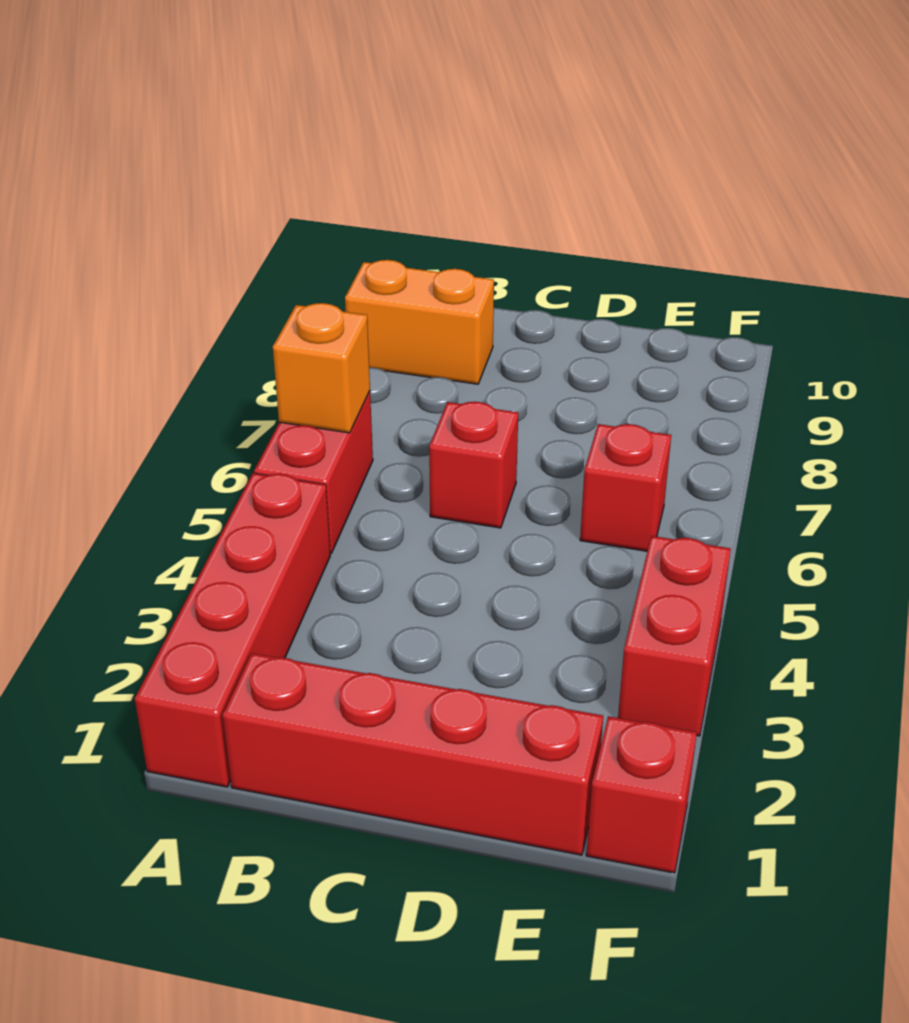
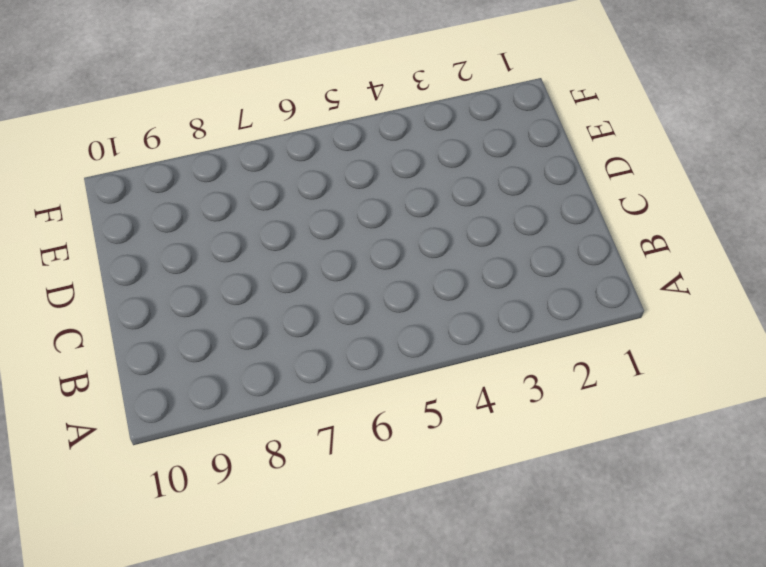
none -> red 1x4 brick [135,473,330,787]
none -> red 1x2 brick [254,392,373,553]

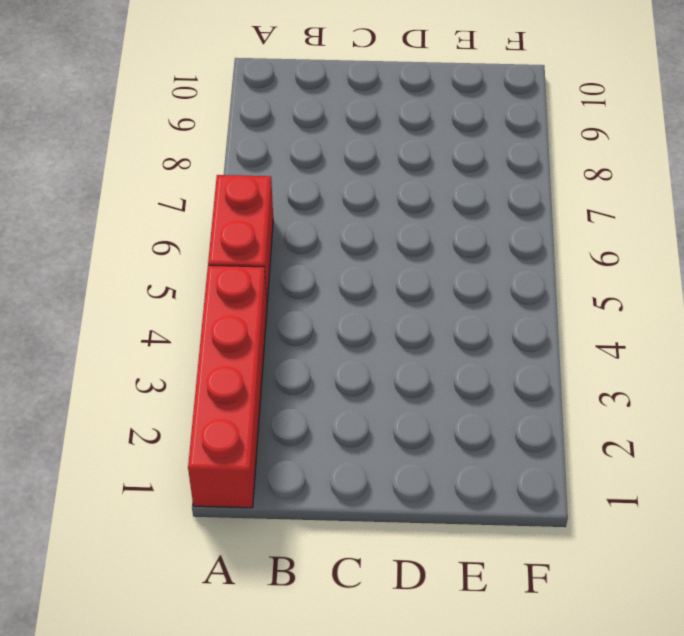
none -> orange 1x2 brick [345,260,494,384]
none -> red 1x4 brick [223,653,603,855]

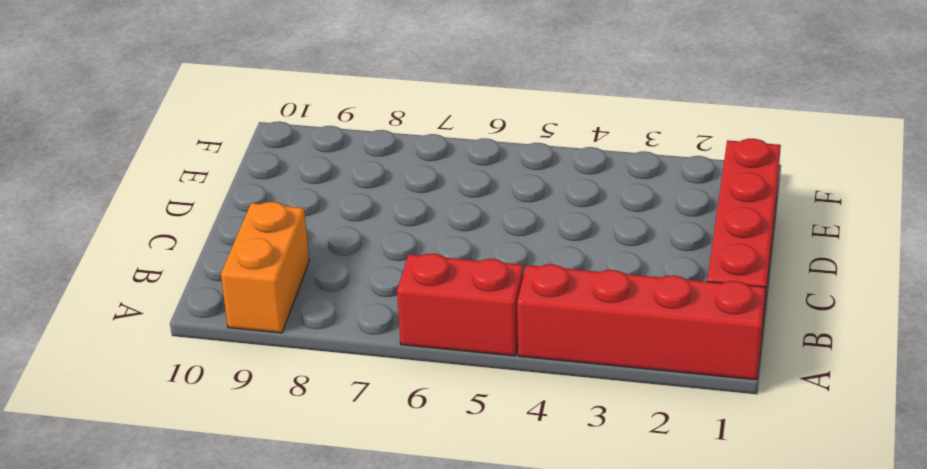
none -> red 1x1 brick [429,402,518,528]
none -> red 1x1 brick [580,424,671,551]

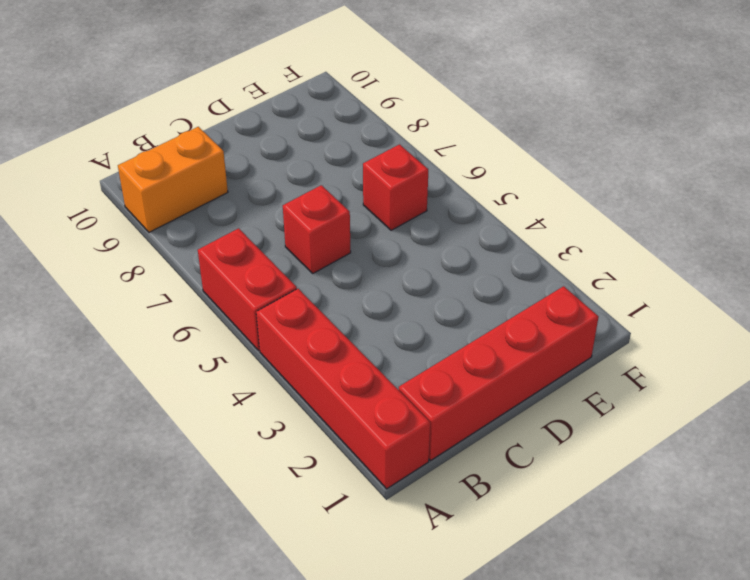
none -> red 1x1 brick [586,716,697,873]
none -> red 1x2 brick [618,536,731,736]

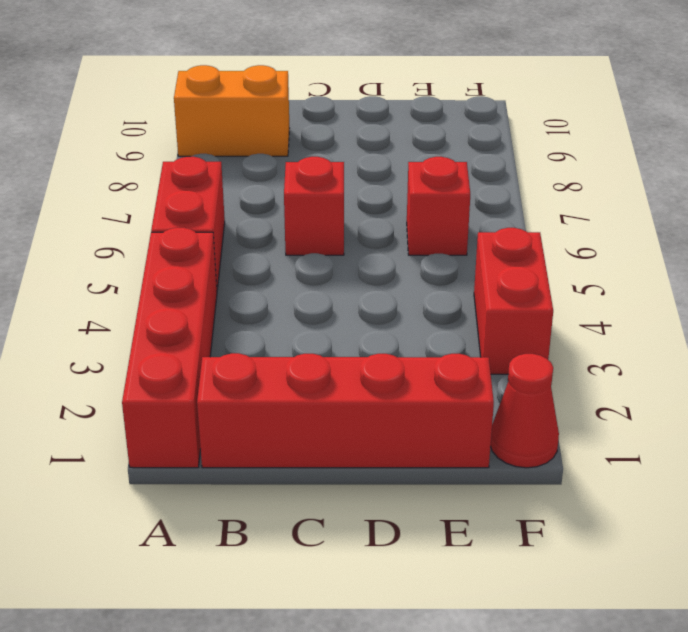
red 1x1 cone [490,354,559,468] -> red 1x1 brick [586,716,697,873]
none -> orange 1x1 brick [273,303,370,433]

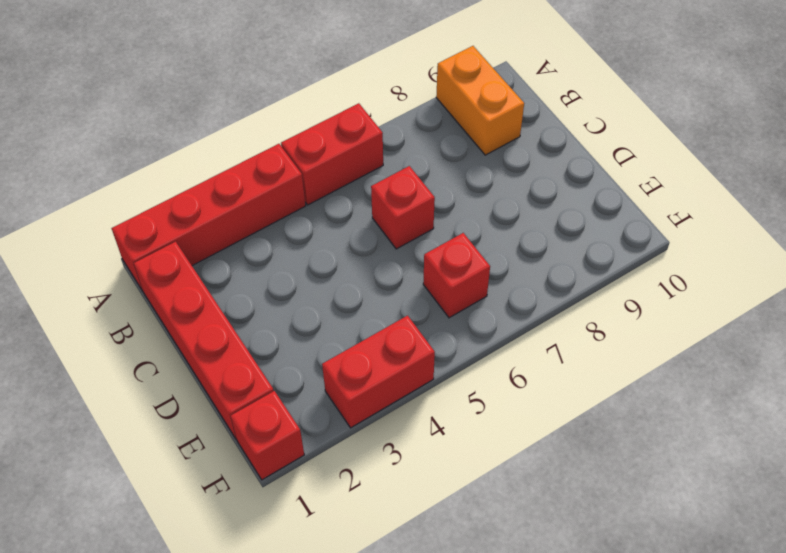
none -> orange 1x1 brick [273,303,370,433]

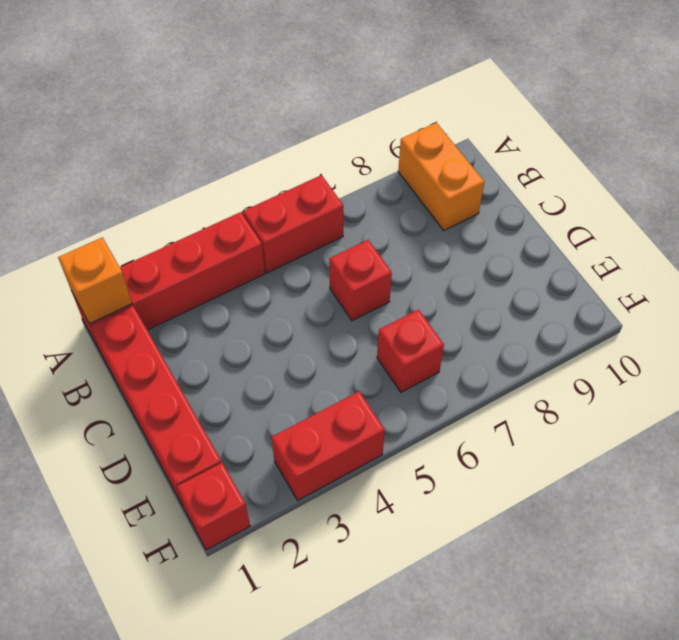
orange 1x1 brick [58,237,132,324] -> orange 1x1 brick moved to [273,303,370,433]

